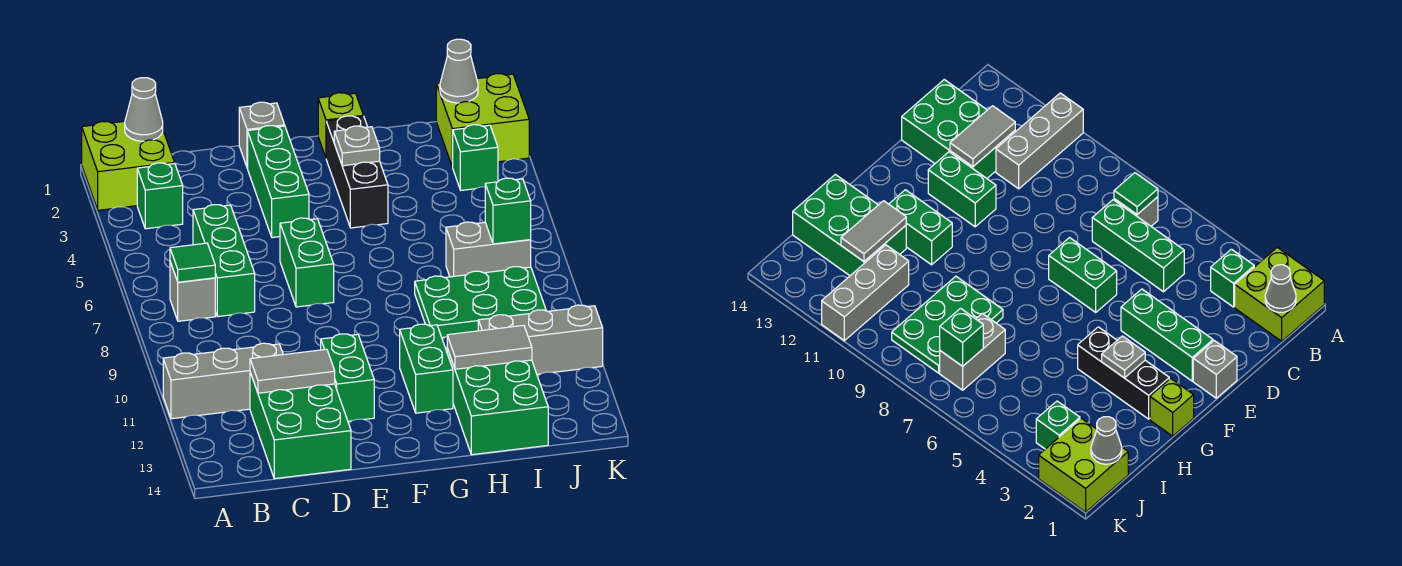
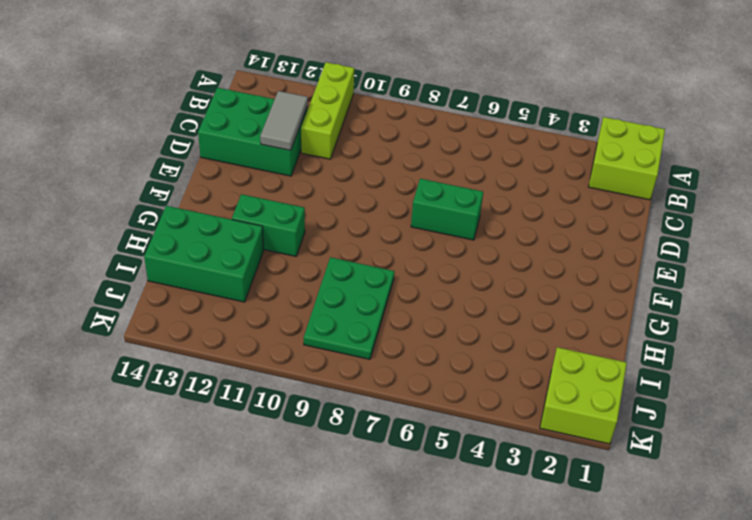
lime 1x3 brick [301,62,354,159] -> grey 1x3 brick [163,343,283,419]
none -> green 1x1 brick [137,163,183,229]
none -> grey 1x1 brick [170,262,215,321]
none -> green 1x3 brick [193,205,255,317]

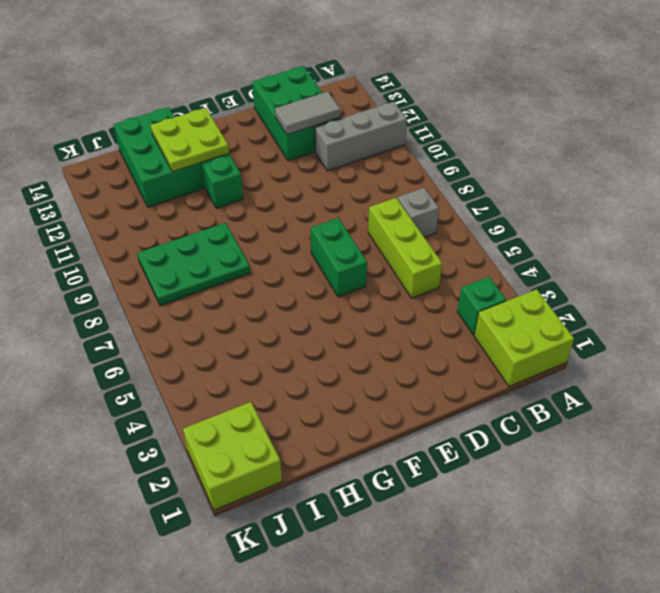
lime 1x3 brick [368,198,442,298] -> green 1x3 brick [193,205,255,317]
lime 2x2 plate [151,108,229,172] -> grey 1x2 tile [447,325,532,369]
none -> grey 1x1 brick [239,102,285,168]
none -> green 1x3 brick [248,126,309,238]
none -> green 1x2 brick [321,334,374,421]

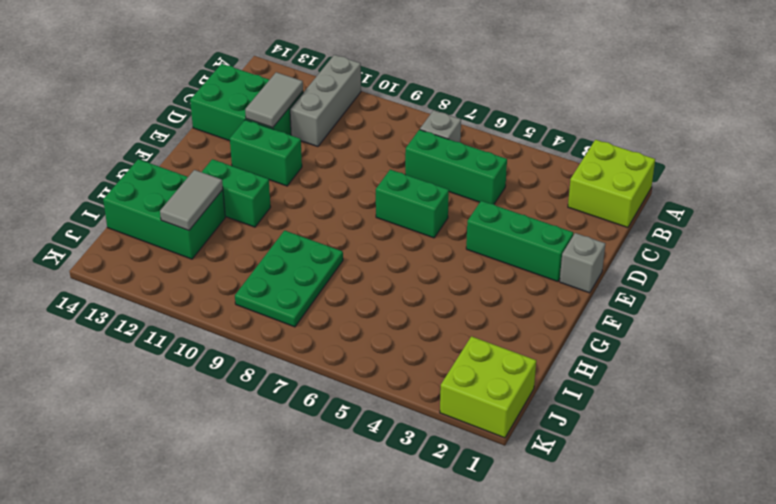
none -> green 1x1 brick [137,163,183,229]
none -> lime 1x1 brick [318,93,363,157]
none -> black 1x3 brick [326,116,388,228]

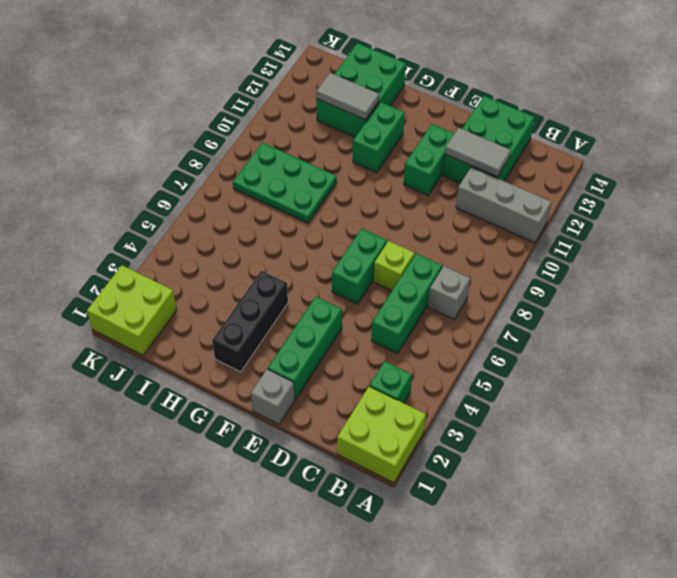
lime 1x1 brick [374,241,415,291] -> lime 1x1 brick moved to [318,93,363,157]
none -> grey 1x2 brick [446,222,531,277]
none -> grey 1x3 brick [478,305,603,374]
none -> green 1x1 brick [453,125,498,190]

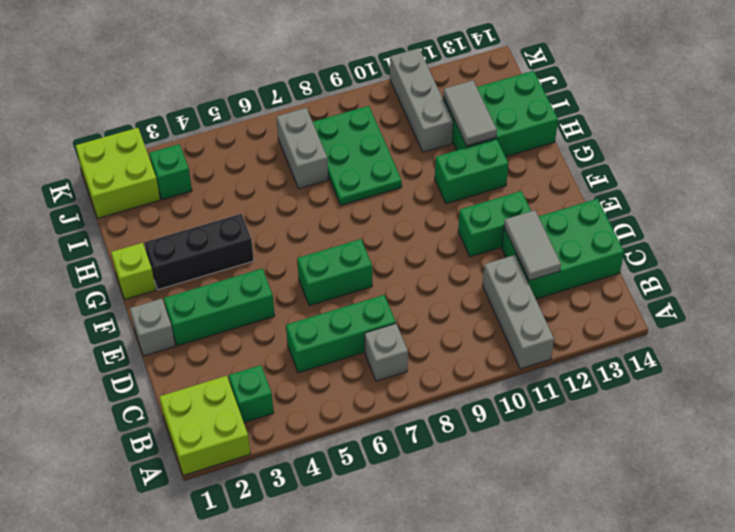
none -> grey 1x1 cone [125,78,163,141]
none -> green 1x1 tile [170,243,215,282]
none -> grey 1x1 plate [334,126,380,166]

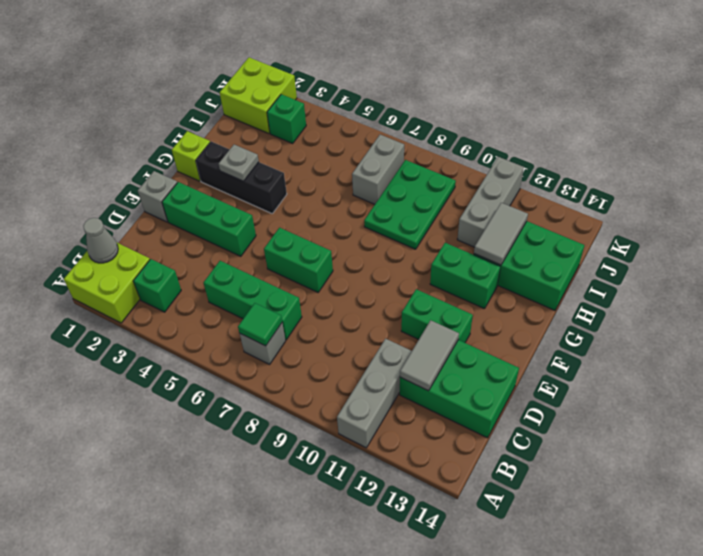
none -> grey 1x1 cone [440,39,478,103]
none -> green 1x1 brick [485,178,531,244]

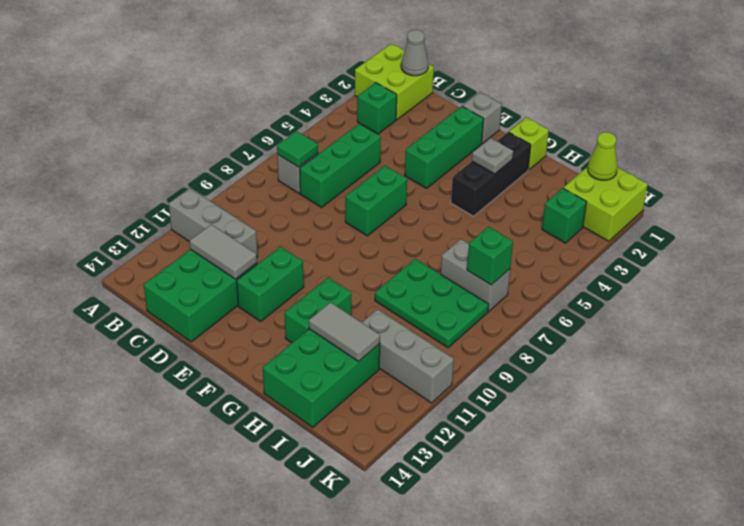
lime 1x1 cone [588,132,617,180] -> grey 1x1 cone [440,39,478,103]

